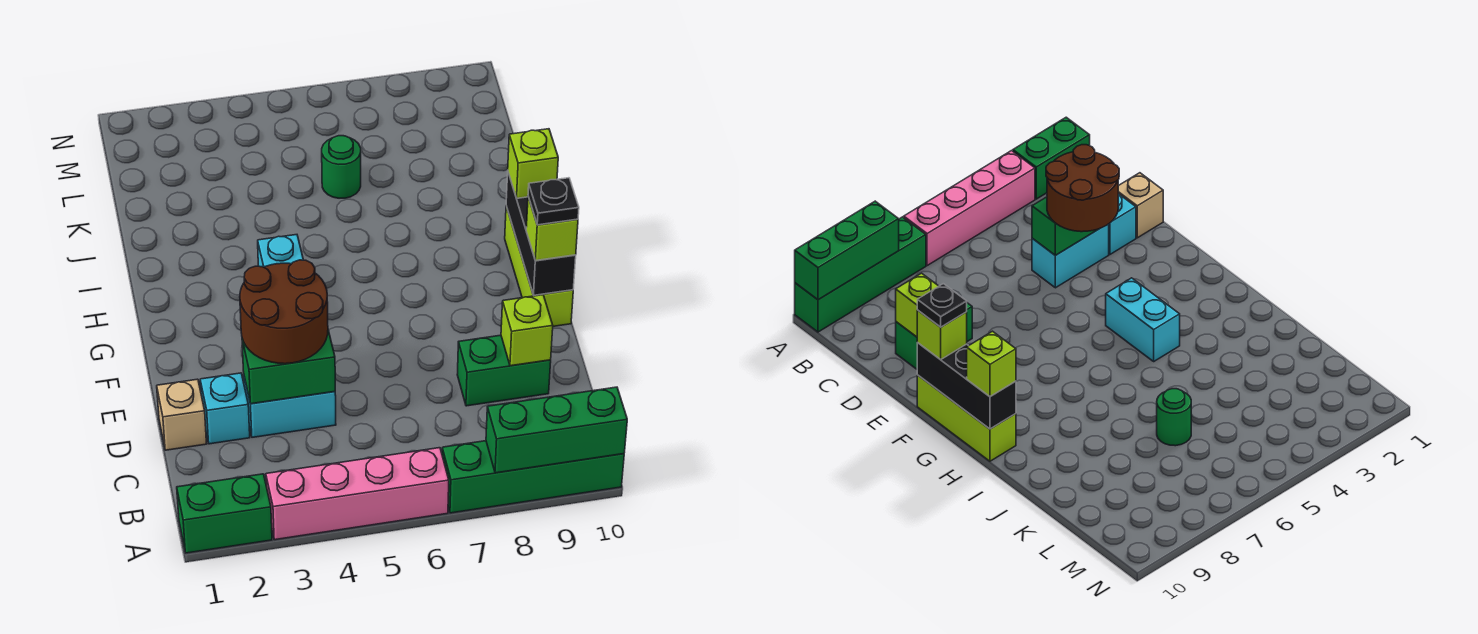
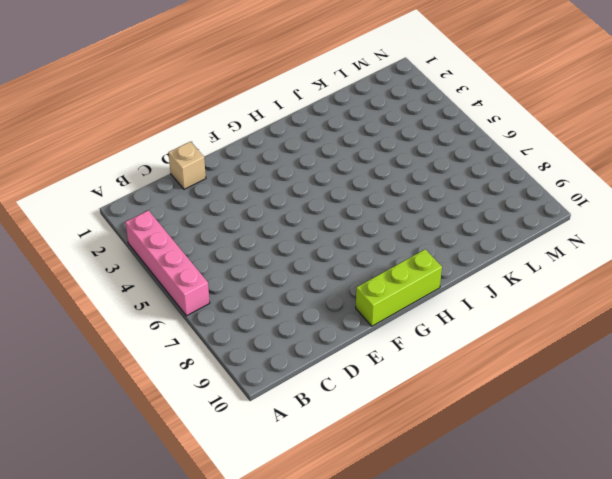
none -> green 1x2 brick [177,474,272,553]
none -> green 1x4 brick [442,441,624,513]
none -> cyan 1x1 brick [200,373,250,444]

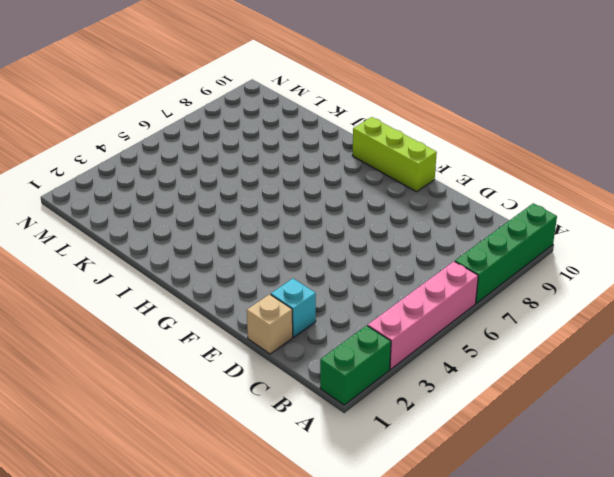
none -> cyan 1x2 brick [244,377,336,437]
none -> green 1x2 brick [457,335,551,406]
none -> cyan 1x2 brick [258,235,303,267]

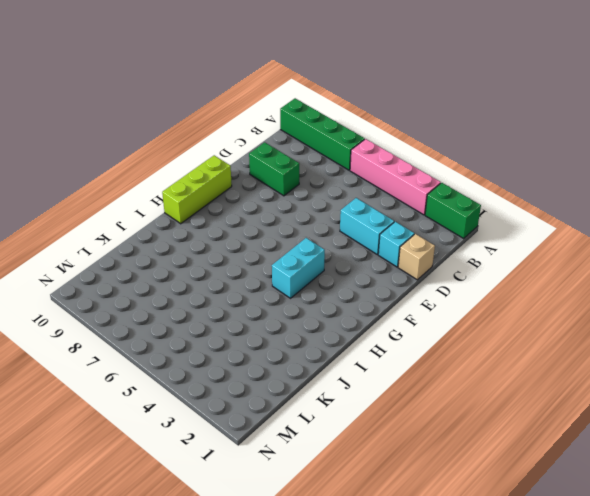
none -> green 1x1 round brick [322,136,361,198]
none -> green 1x3 brick [486,387,627,473]
none -> green 1x2 brick [242,330,335,404]

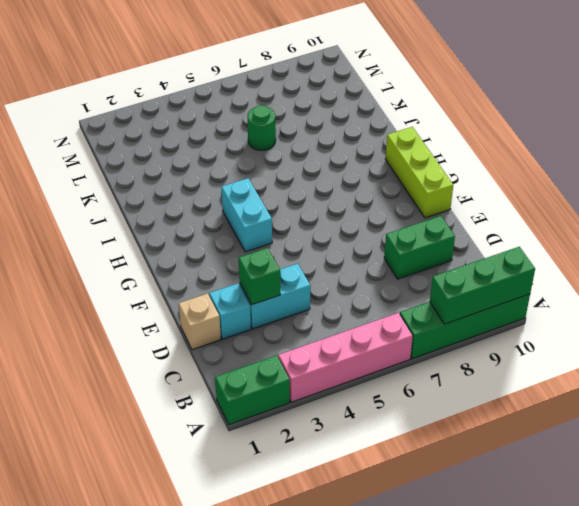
green 1x1 brick [239,248,280,305] -> green 1x2 brick [242,330,335,404]
none -> lime 1x1 brick [501,295,553,366]
none -> black 1x3 brick [506,173,576,295]
none -> brown 2x2 round brick [240,260,328,364]

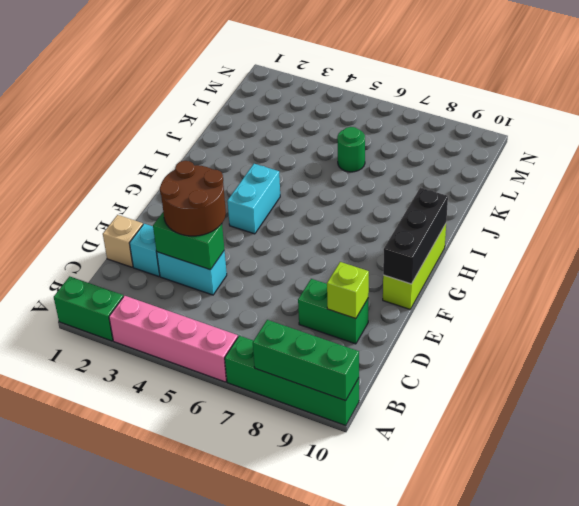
none -> lime 1x1 brick [526,197,578,261]
none -> lime 1x1 brick [508,129,558,198]
none -> black 1x1 plate [528,178,579,225]

